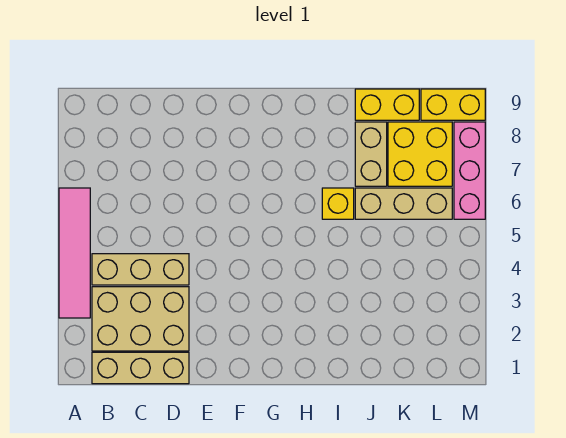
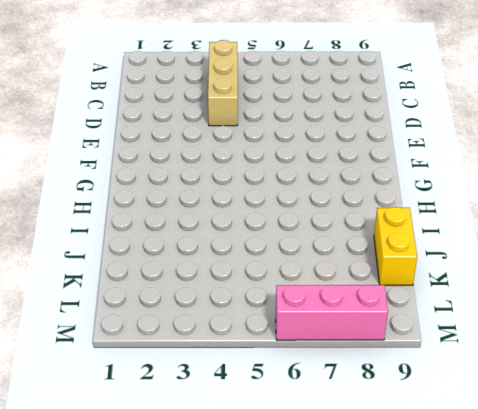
none -> pink 1x4 tile [59,188,90,318]
none -> tan 1x3 brick [92,352,189,384]

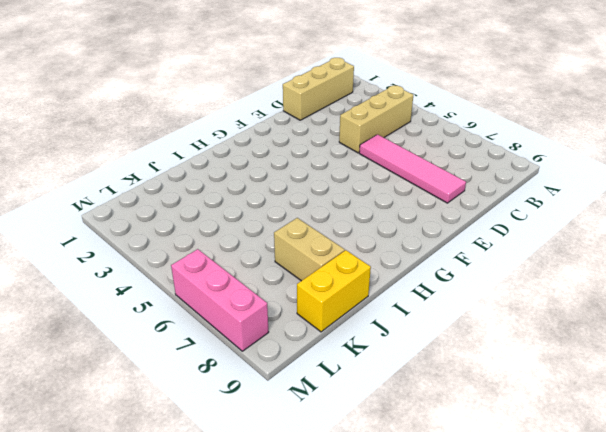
pink 1x4 tile [359,134,466,203] -> pink 1x4 tile moved to [59,188,90,318]
none -> tan 2x3 brick [92,287,189,351]
none -> yellow 1x1 brick [322,188,354,219]

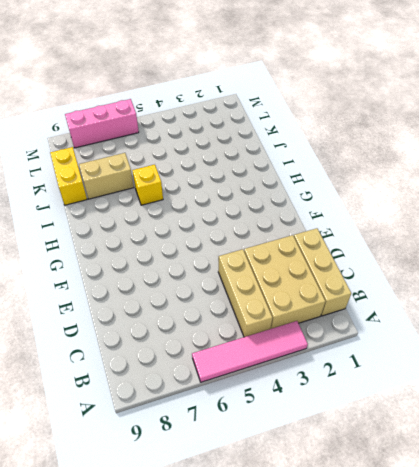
none -> tan 1x3 brick [355,188,452,219]
none -> yellow 2x2 brick [388,122,452,186]

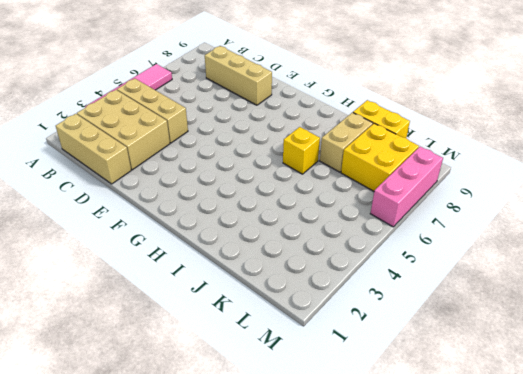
tan 1x3 brick [205,46,272,105] -> tan 1x3 brick moved to [355,188,452,219]
none -> yellow 1x2 brick [421,89,485,120]

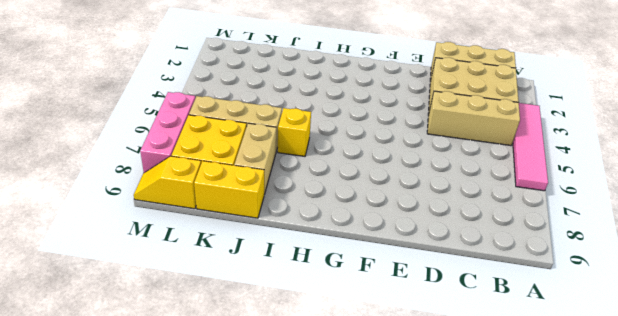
yellow 1x2 slope [134,156,201,209] -> yellow 1x2 brick [421,89,485,120]

